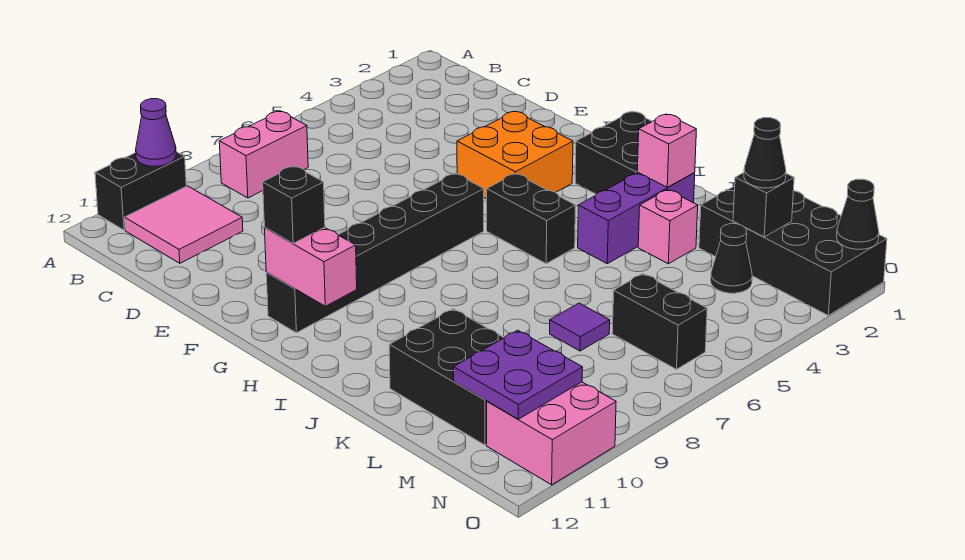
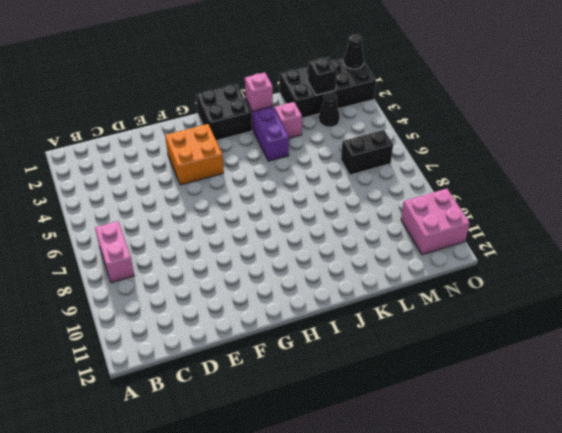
none -> black 1x2 brick [95,152,186,230]
none -> pink 2x2 tile [125,186,243,263]
none -> black 1x6 brick [266,173,484,333]

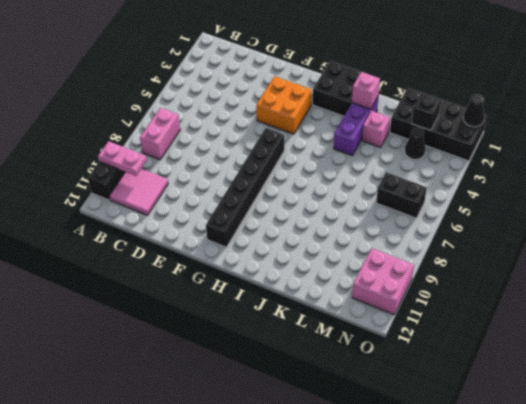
pink 1x2 plate [98,141,147,176] -> purple 1x1 cone [136,99,176,166]
none -> black 1x2 brick [487,173,575,264]
none -> black 2x3 brick [389,309,504,445]
none -> purple 1x1 tile [550,303,610,351]

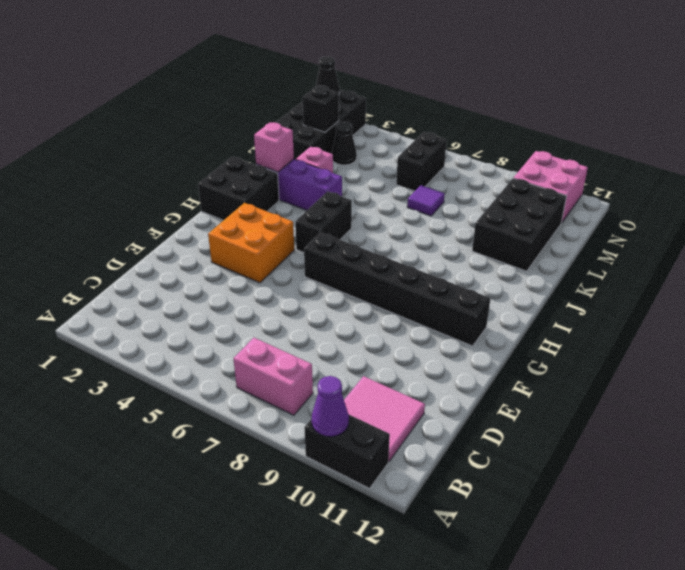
none -> pink 1x2 brick [265,227,357,306]
none -> purple 2x2 plate [454,330,583,419]
none -> black 1x1 brick [263,166,325,243]

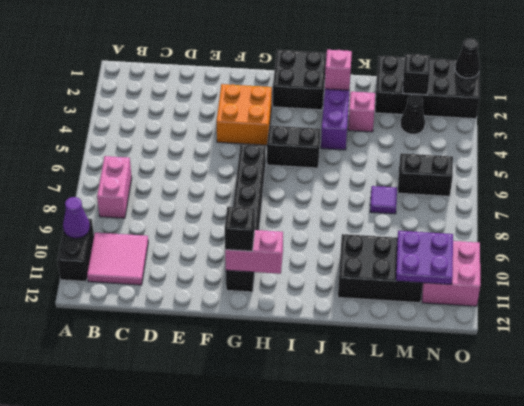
none -> black 1x1 cone [744,118,786,188]

